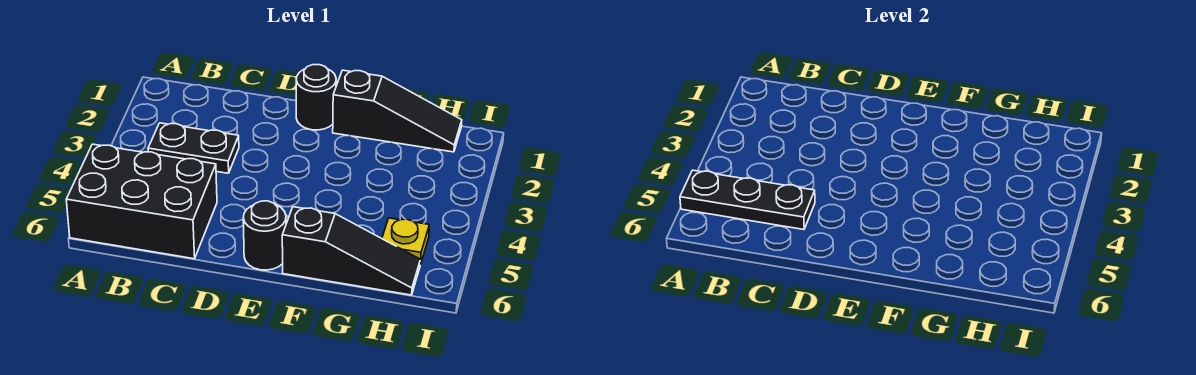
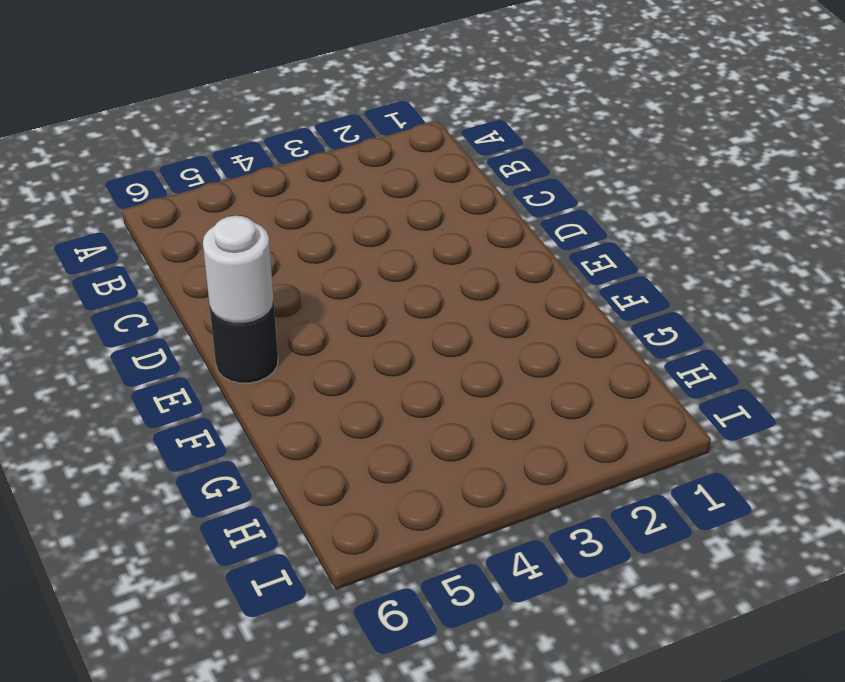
white 1x1 round brick [203,216,274,323] -> none
none -> black 2x3 brick [66,144,217,259]
none -> black 1x2 plate [148,123,239,173]

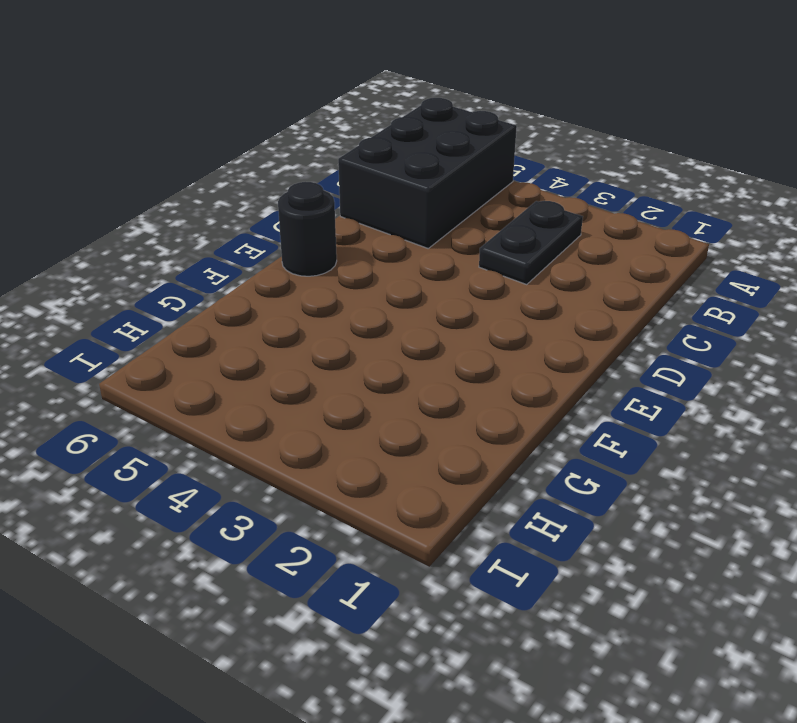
none -> black 1x1 round brick [296,65,336,130]
none -> black 1x3 slope [333,70,462,152]

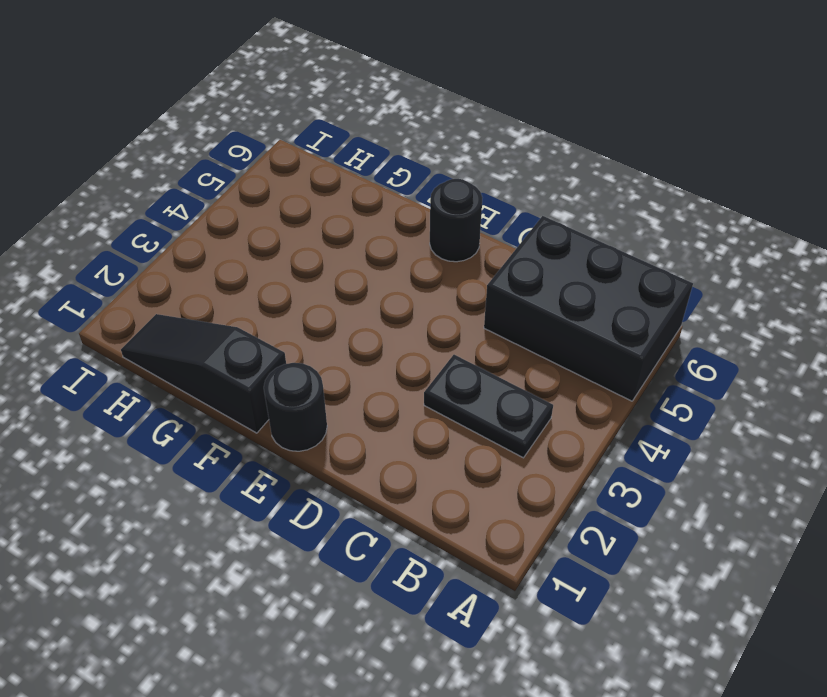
none -> black 1x3 slope [282,207,420,295]
none -> yellow 1x1 plate [382,218,429,265]

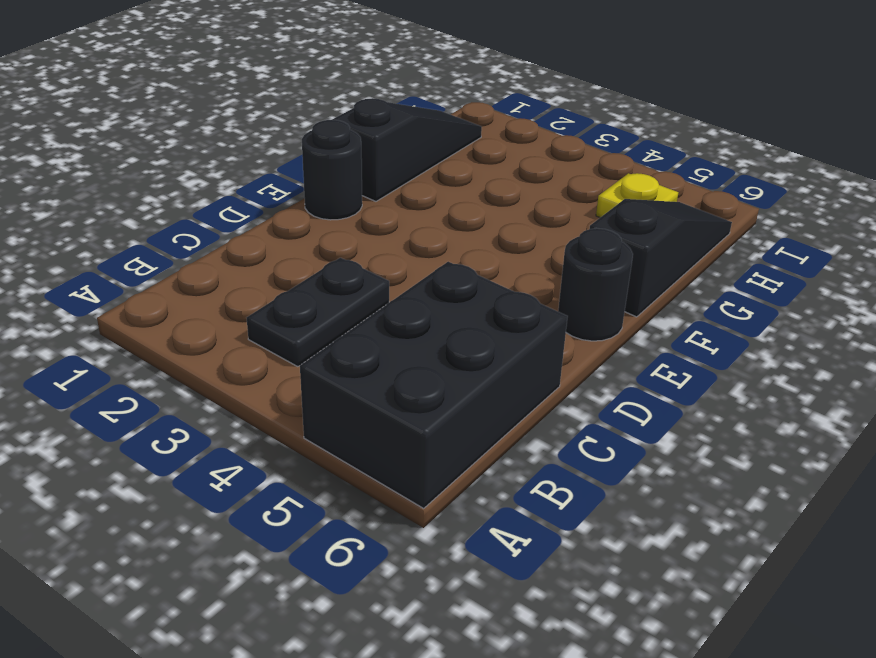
none -> black 1x3 plate [680,170,815,230]

